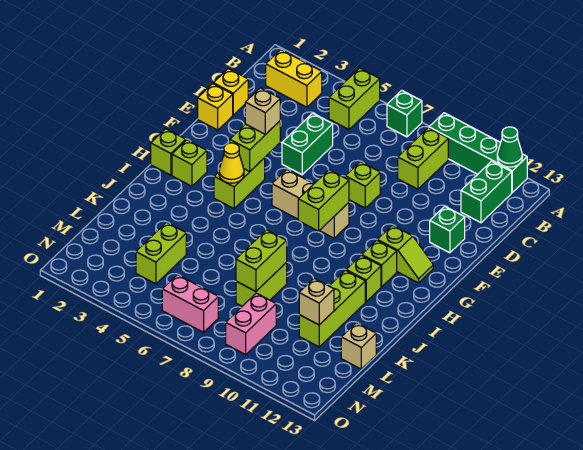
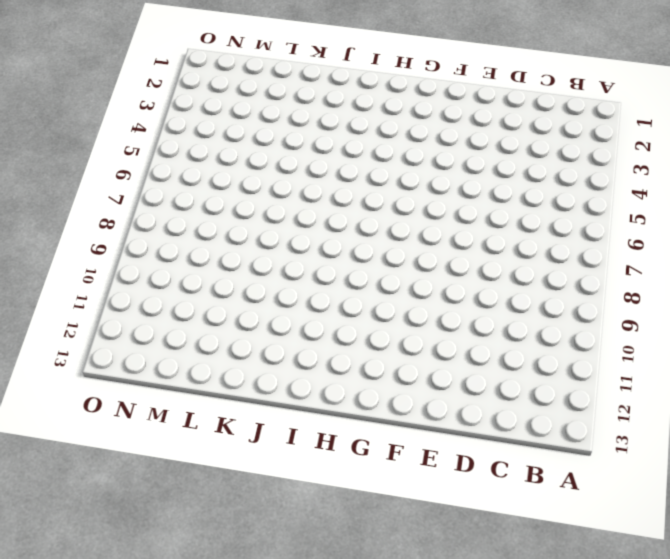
none -> lime 1x2 brick [329,68,380,129]
none -> green 1x1 brick [387,90,422,137]
none -> green 1x4 brick [429,113,527,192]
none -> yellow 1x2 brick [266,50,322,107]

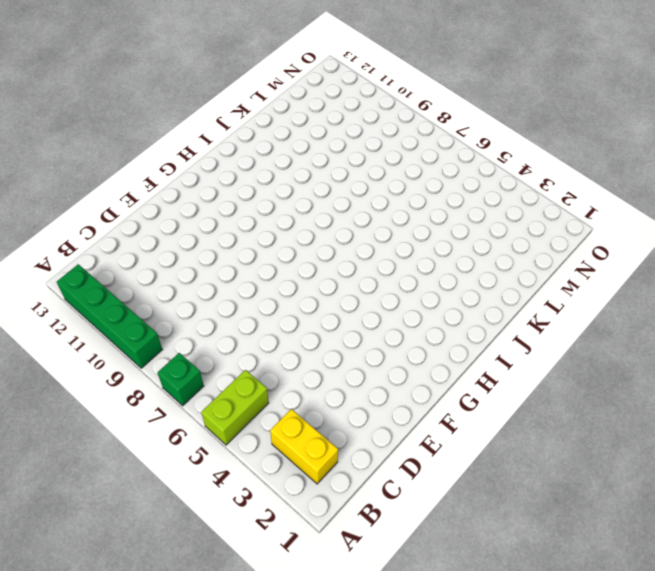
none -> lime 1x2 brick [398,128,448,189]
none -> green 1x2 brick [461,161,512,223]
none -> yellow 1x1 brick [213,69,248,115]
none -> green 1x2 brick [282,113,333,175]

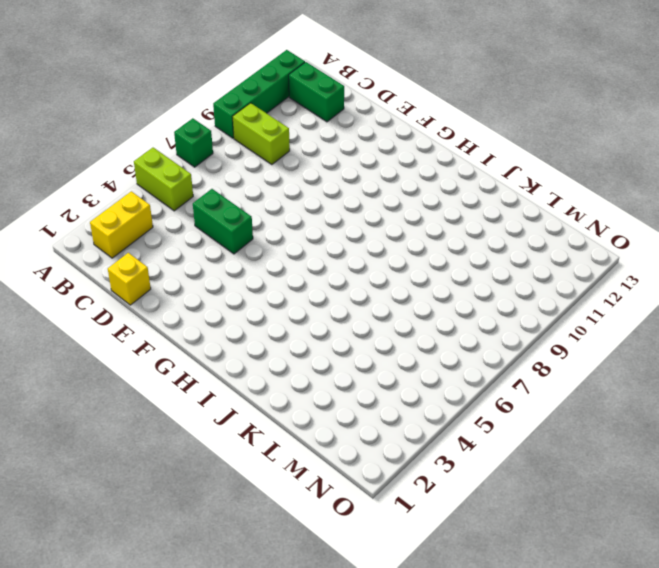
none -> yellow 1x1 brick [198,84,233,130]
none -> lime 1x1 brick [345,162,380,208]
none -> green 1x1 brick [430,206,465,253]
none -> lime 1x2 brick [214,158,265,209]

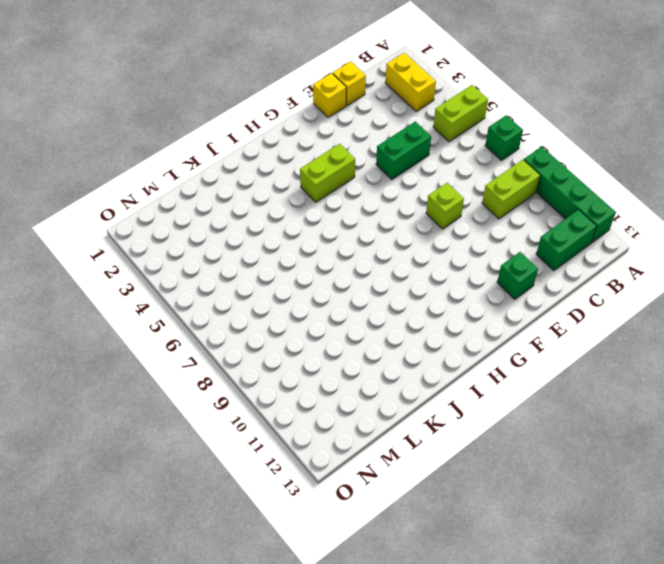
none -> tan 1x3 brick [272,170,349,238]
none -> lime 1x2 slope [377,225,433,283]
none -> lime 1x1 brick [151,129,186,175]
none -> lime 1x1 brick [172,140,207,186]

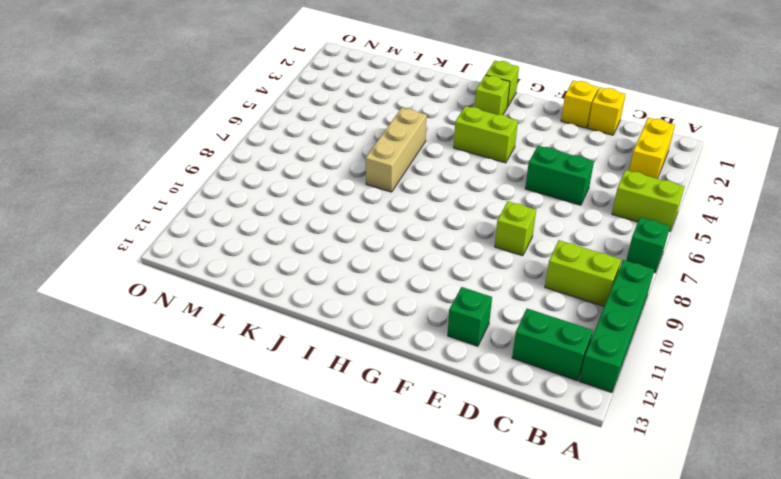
tan 1x3 brick [366,108,427,192] -> tan 1x3 brick moved to [272,170,349,238]
none -> lime 1x2 slope [377,225,433,283]
none -> lime 1x1 brick [362,240,397,287]
none -> lime 1x1 brick [346,255,381,302]
none -> lime 1x3 brick [299,270,365,347]

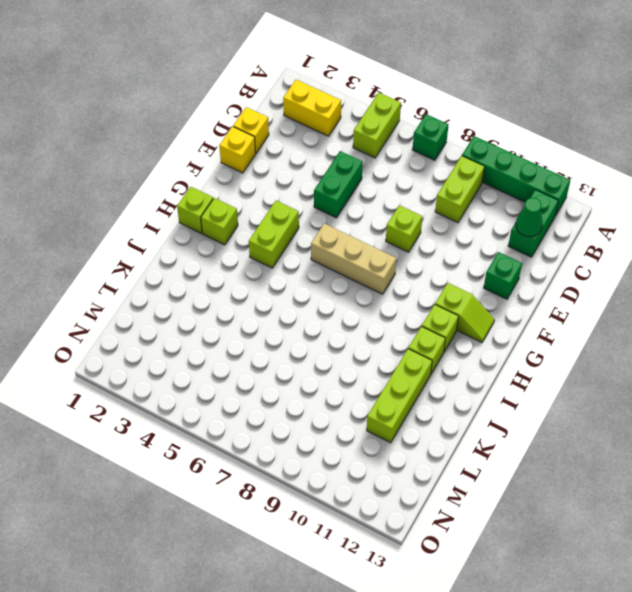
green 1x1 cone [516,198,543,237] -> green 1x1 cone moved to [497,127,522,167]
none -> lime 1x2 brick [236,262,287,306]
none -> lime 1x2 brick [136,222,186,284]
none -> tan 1x1 brick [341,323,376,369]
none -> pink 1x2 brick [226,293,276,355]

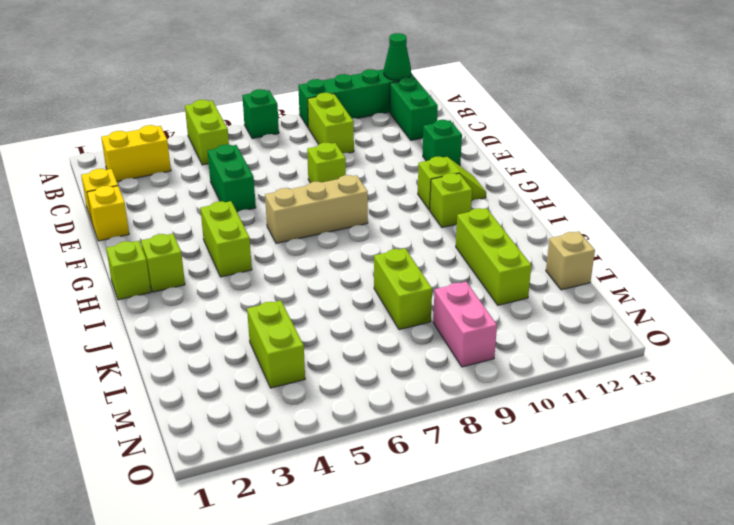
none -> lime 1x1 brick [346,255,381,302]
none -> pink 1x2 brick [162,275,218,332]
none -> lime 1x2 brick [230,121,280,171]
none -> lime 1x2 brick [298,170,349,231]

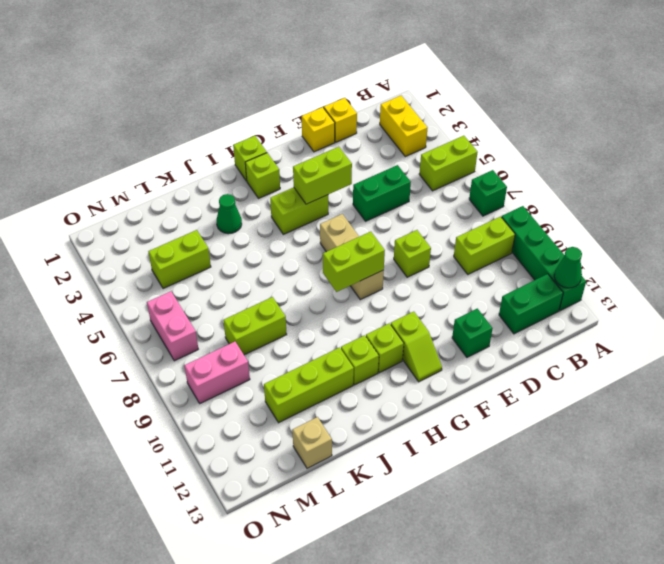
green 1x1 cone [217,194,242,234] -> none
none -> yellow 1x1 cone [219,143,244,183]
none -> lime 1x2 brick [236,230,287,291]
none -> tan 1x1 brick [299,278,334,325]
none -> tan 1x1 brick [245,88,280,135]

